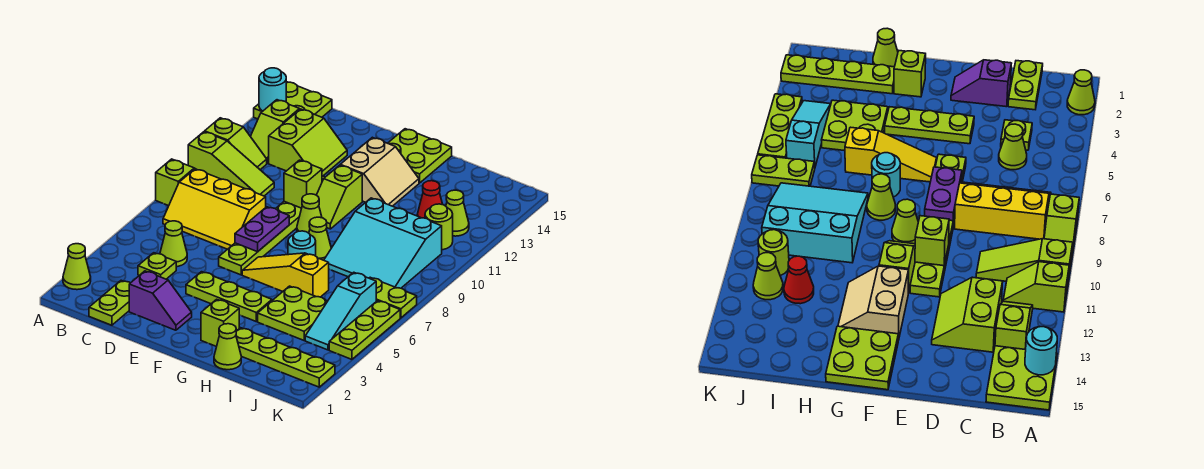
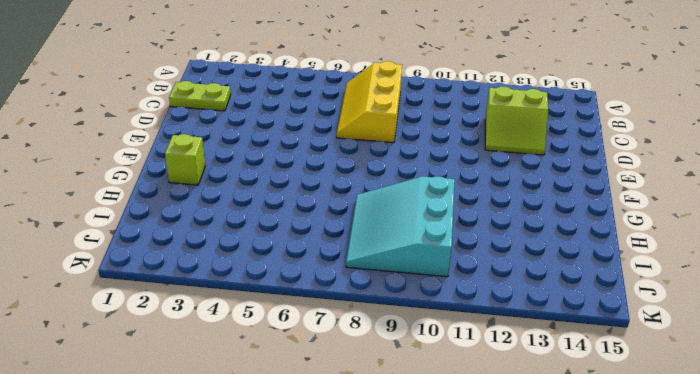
none -> lime 1x1 cone [63,244,91,290]
none -> lime 1x2 slope [156,159,195,206]
none -> lime 1x3 slope [188,132,274,196]
none -> lime 1x2 slope [205,118,267,170]

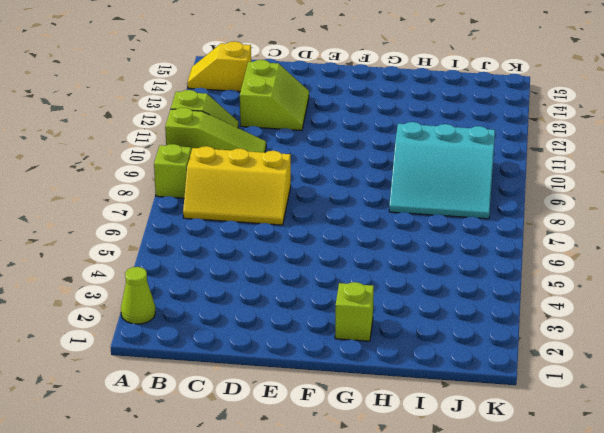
yellow 1x2 slope [187,41,251,92] -> lime 2x2 plate [254,82,332,119]
none -> lime 1x2 slope [250,100,299,163]
none -> lime 1x2 plate [89,280,130,325]
none -> lime 1x1 plate [138,253,176,279]
none -> lime 1x1 cone [160,221,187,267]

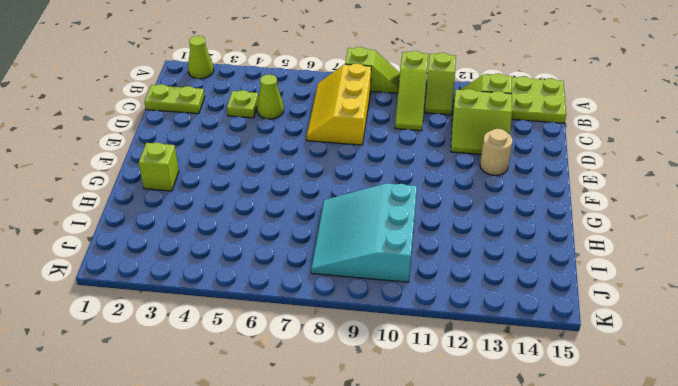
tan 1x1 round brick [480,129,513,175] -> none
none -> purple 1x2 slope [129,271,192,330]
none -> lime 1x3 plate [186,272,272,321]
none -> lime 1x6 plate [219,176,325,275]
none -> yellow 1x3 slope [242,253,329,297]

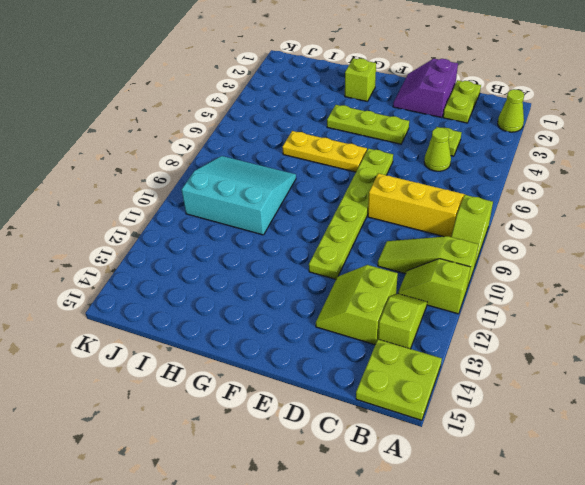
purple 2x2 slope [393,59,458,118] -> purple 1x2 slope [129,271,192,330]
yellow 1x3 plate [282,131,367,172] -> yellow 1x3 slope [242,253,329,297]
none -> lime 1x1 cone [297,194,322,233]
none -> lime 1x2 slope [317,165,362,229]
none -> tan 2x2 slope [341,137,419,206]
none -> lime 2x2 plate [388,129,452,183]

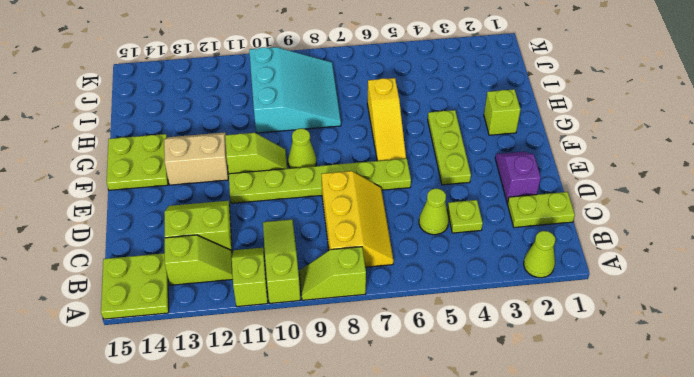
none -> cyan 1x1 round brick [288,231,316,256]
none -> lime 1x1 cone [309,217,331,260]
none -> lime 1x1 cone [214,324,241,370]
none -> lime 1x4 plate [236,328,335,387]

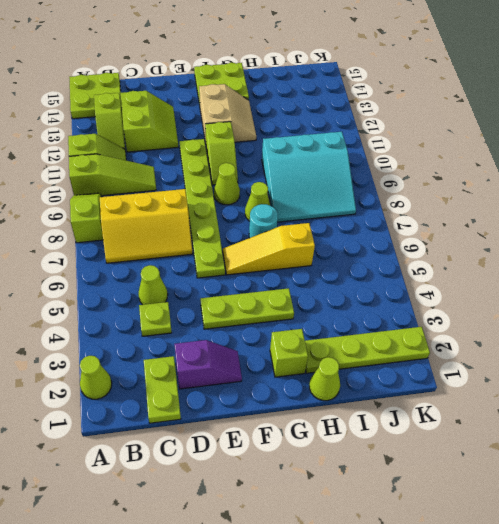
none -> lime 2x2 plate [258,286,328,340]
none -> red 1x1 cone [417,181,443,218]
none -> cyan 1x3 slope [305,272,376,350]
none -> lime 1x2 plate [369,277,417,318]

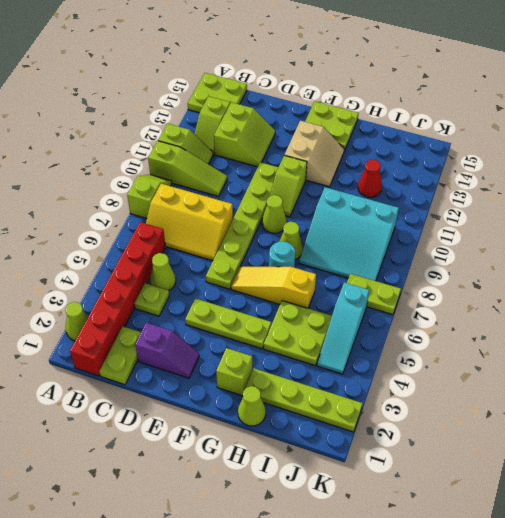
red 1x6 brick [70,222,166,376] -> none
none -> lime 1x1 round brick [425,204,453,250]
none -> lime 1x1 cone [446,190,469,236]
none -> lime 1x3 plate [329,301,400,359]
none -> cyan 1x1 round brick [259,68,286,111]

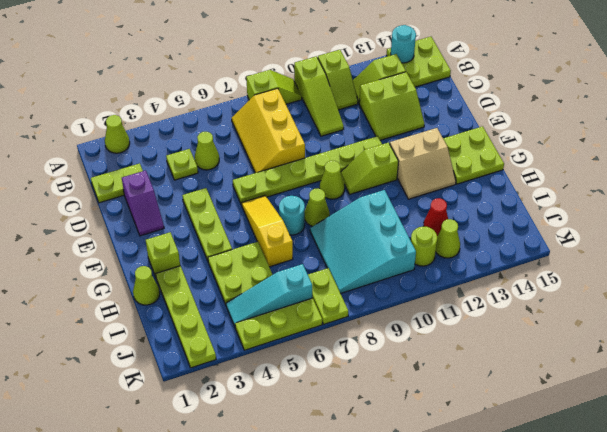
none -> purple 1x2 plate [235,207,289,252]
none -> lime 1x1 brick [284,160,322,208]

